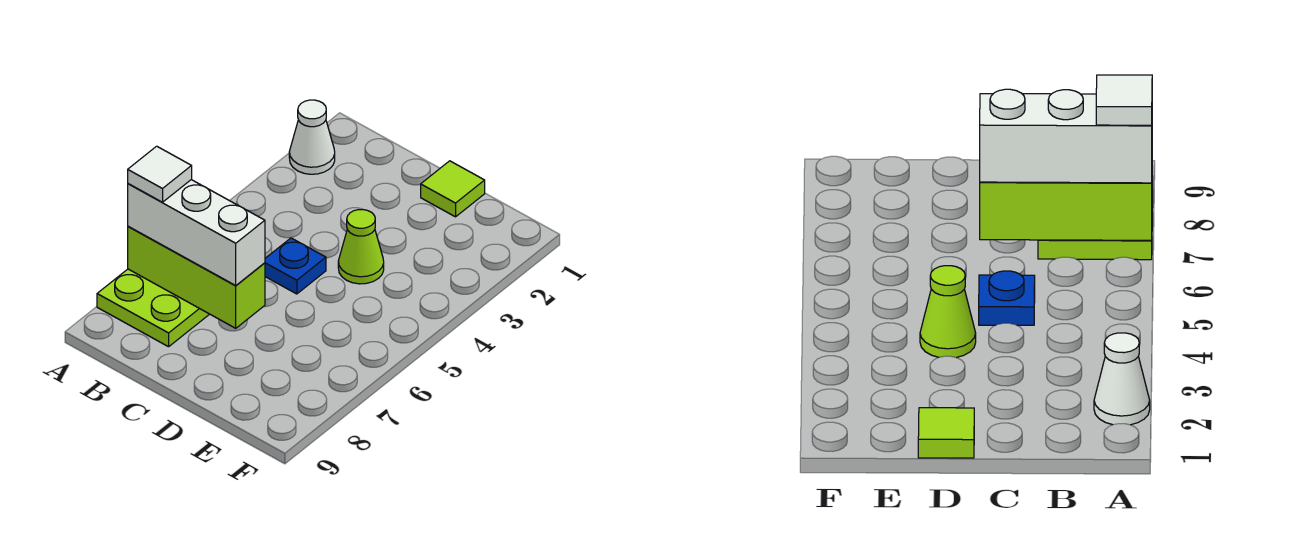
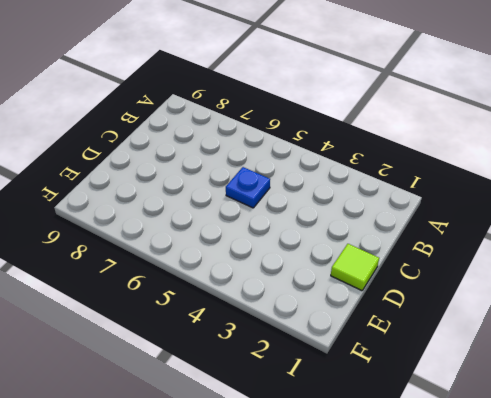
none -> white 1x1 cone [289,100,335,174]
none -> lime 2x2 plate [97,269,209,347]

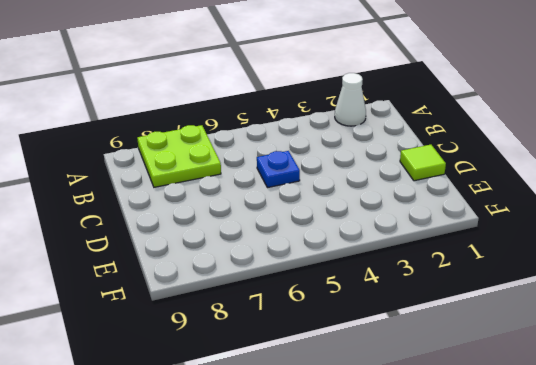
none -> lime 1x1 cone [338,210,384,284]
none -> lime 1x3 brick [128,226,265,328]

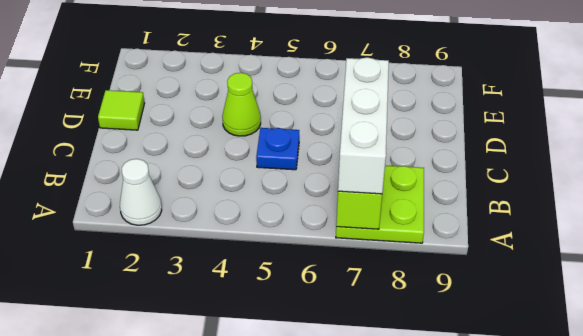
none -> white 1x1 tile [128,146,192,202]

